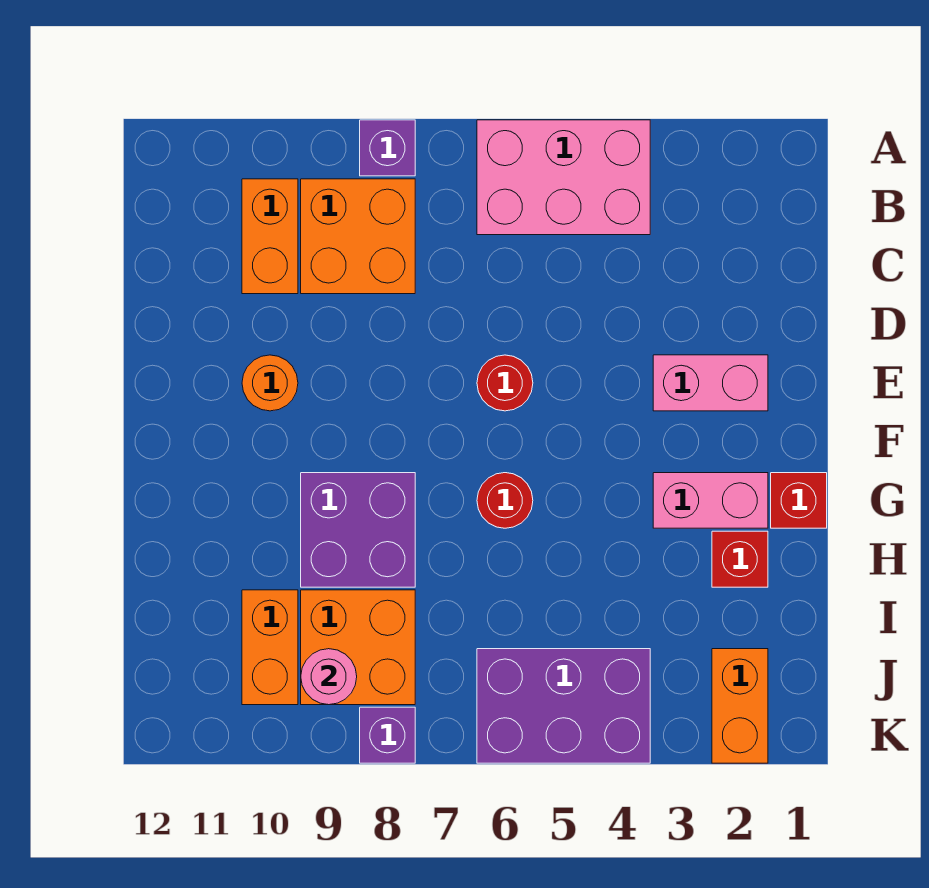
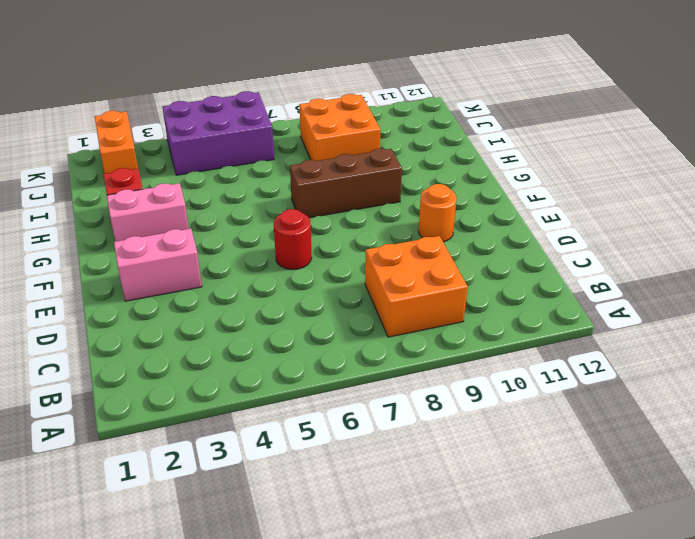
brown 1x3 brick [290,149,402,218] -> purple 2x2 brick [301,473,415,587]
none -> pink 2x3 brick [477,120,650,235]
none -> purple 1x1 brick [360,120,415,176]
none -> orange 1x2 brick [242,179,298,294]

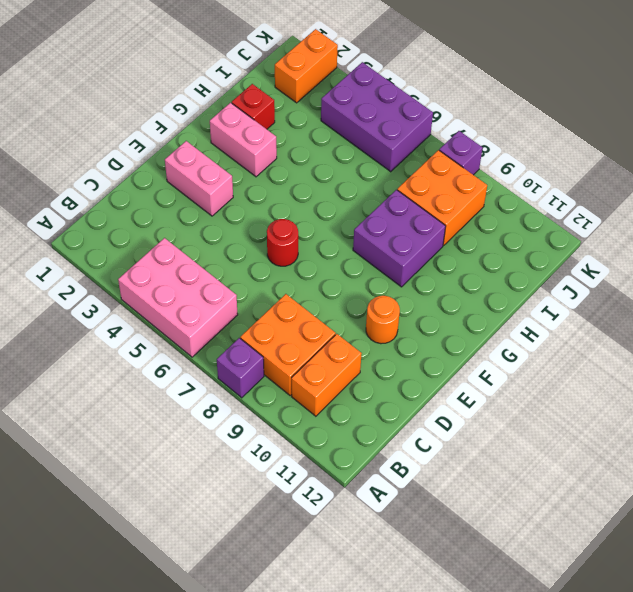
none -> red 1x1 brick [771,473,827,528]
none -> red 1x1 round brick [477,473,533,528]
none -> orange 1x2 brick [242,590,298,705]

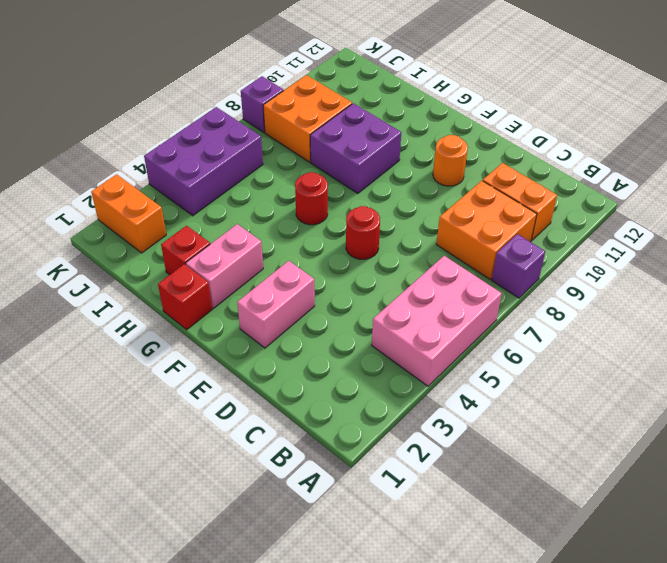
none -> orange 1x2 brick [242,590,298,705]
none -> pink 1x1 round brick [301,649,357,705]

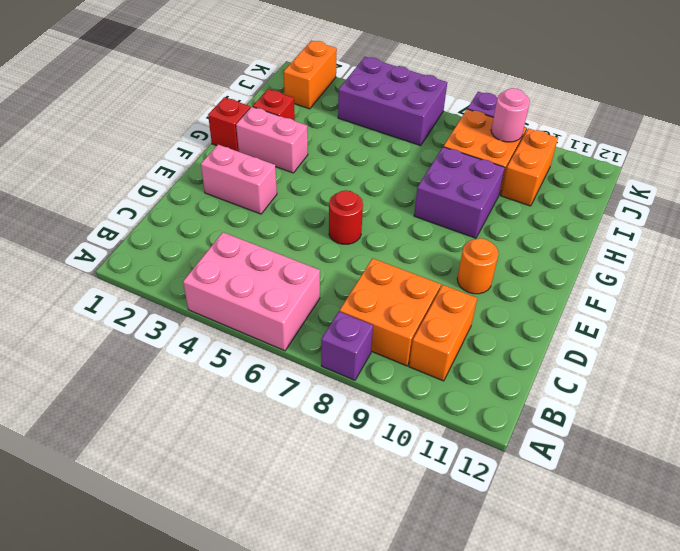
none -> red 1x1 round brick [477,473,533,528]

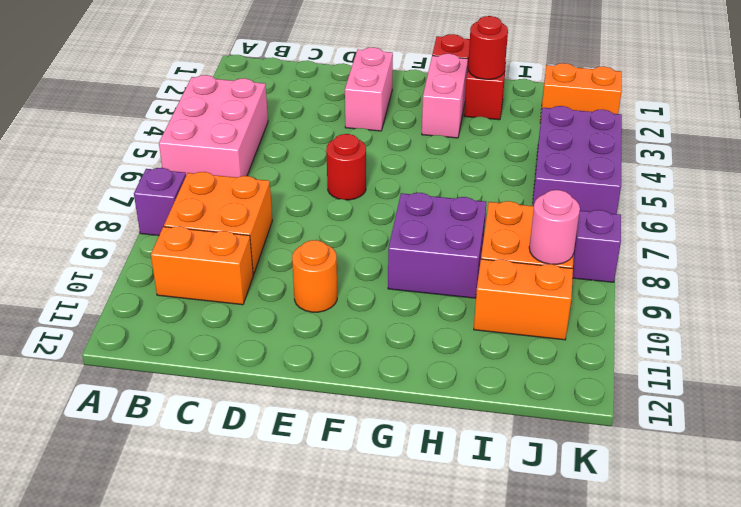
red 1x1 round brick [468,16,508,79] -> red 1x1 round brick moved to [477,473,533,528]

